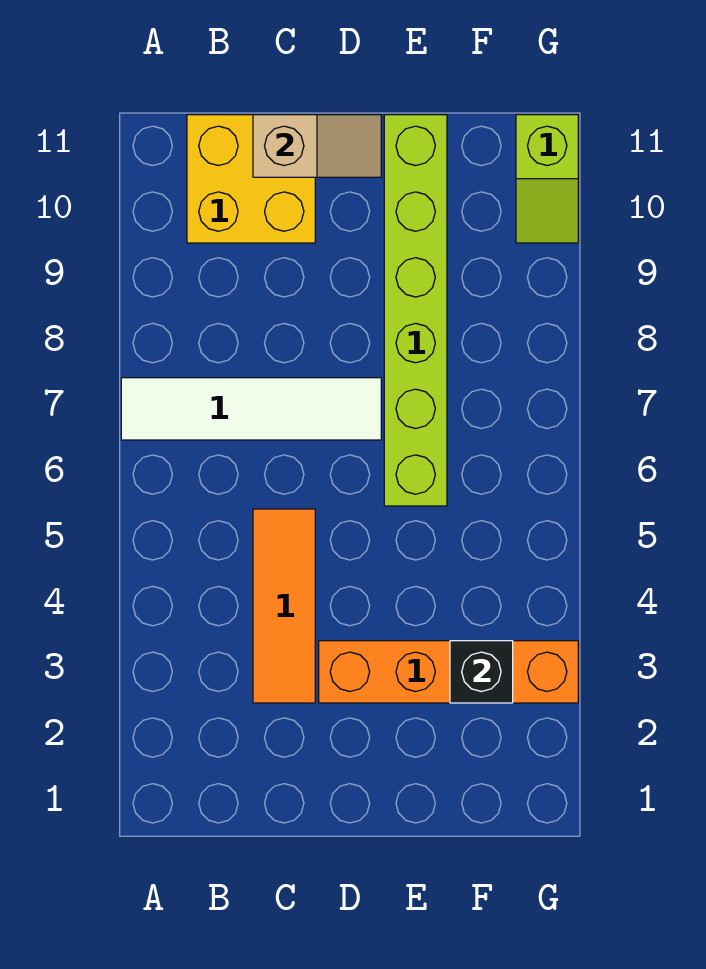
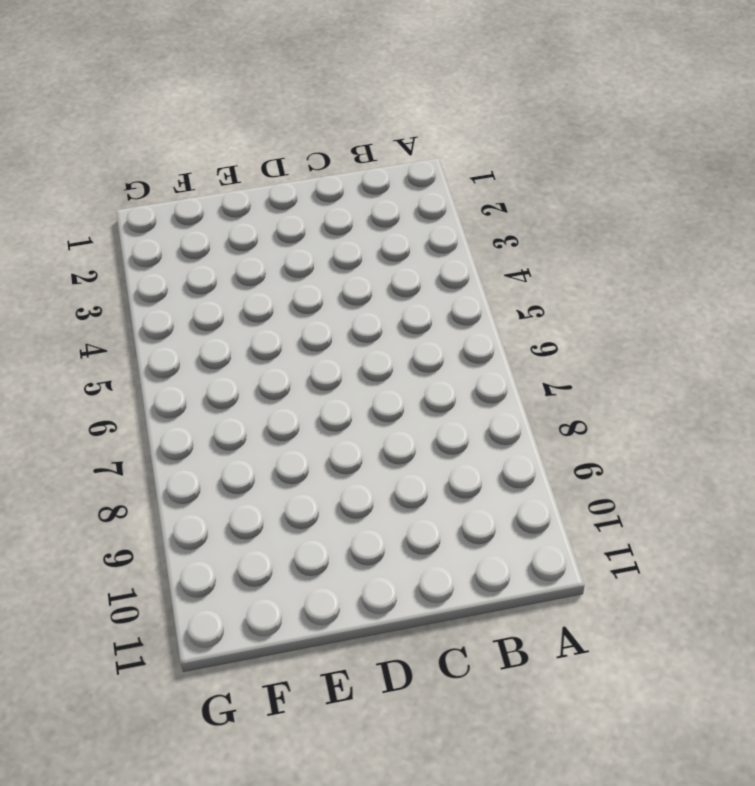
none -> white 1x4 tile [121,378,381,440]
none -> yellow 2x2 brick [187,115,315,243]

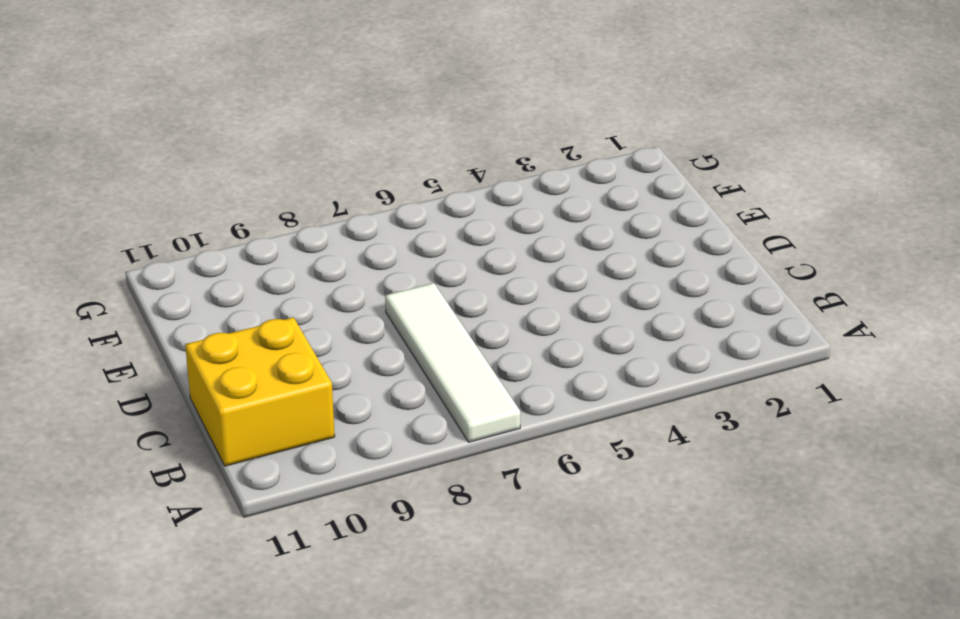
none -> orange 1x3 tile [253,509,315,703]
none -> orange 1x4 brick [319,641,578,703]

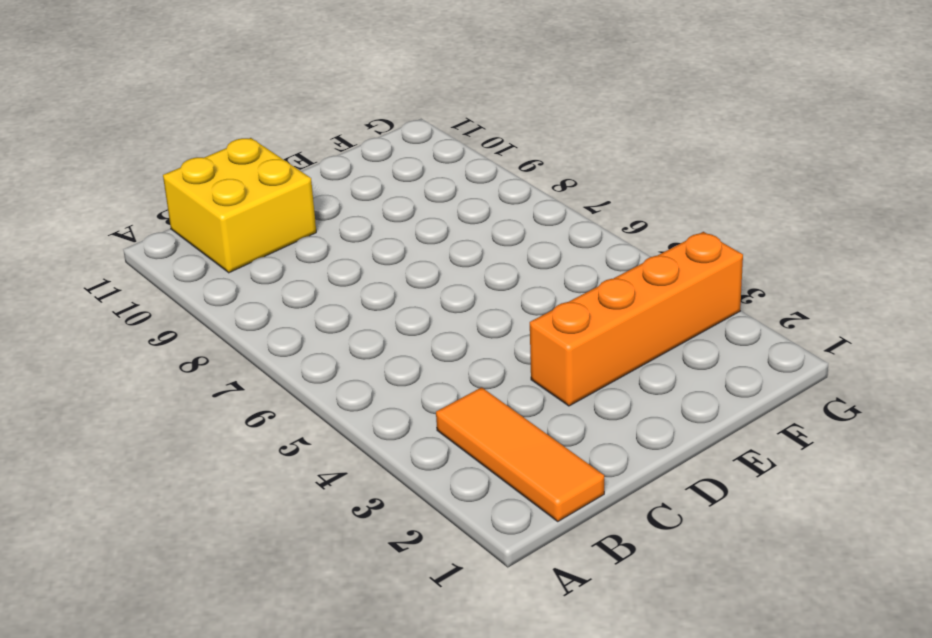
orange 1x3 tile [436,387,604,521] -> orange 1x3 tile moved to [253,509,315,703]
none -> white 1x4 tile [121,378,381,440]
none -> lime 1x6 brick [384,115,447,506]

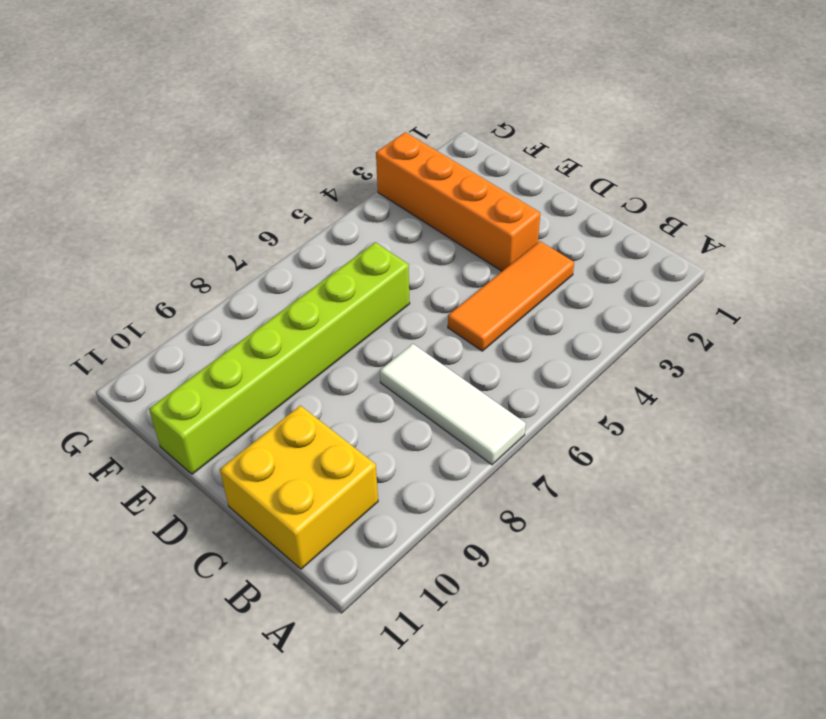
white 1x3 tile [380,344,526,465] -> white 1x4 tile [121,378,381,440]
none -> lime 1x2 slope [516,115,578,243]
none -> tan 1x2 slope [253,115,381,177]

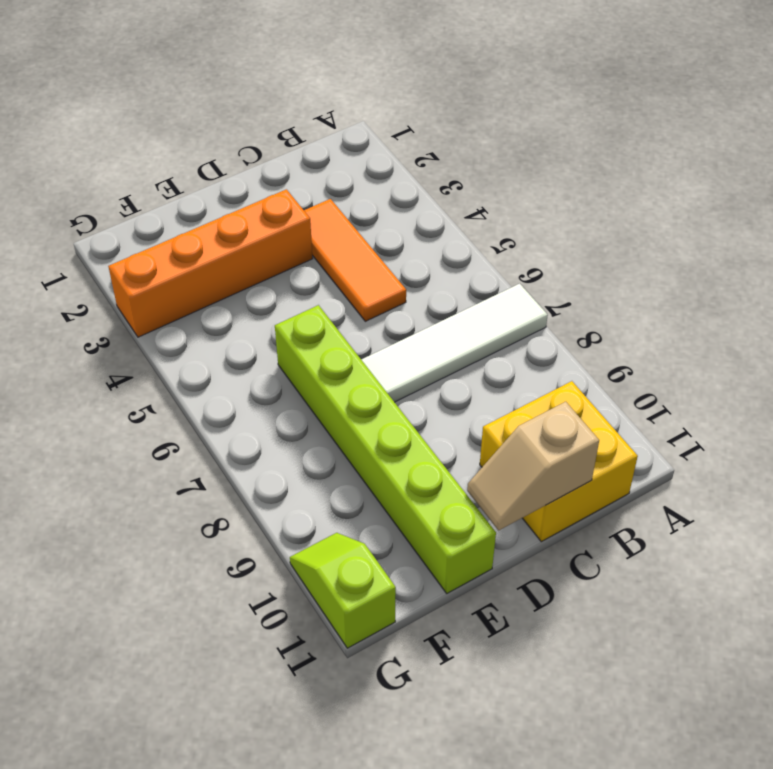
none -> black 1x1 brick [450,641,513,703]

